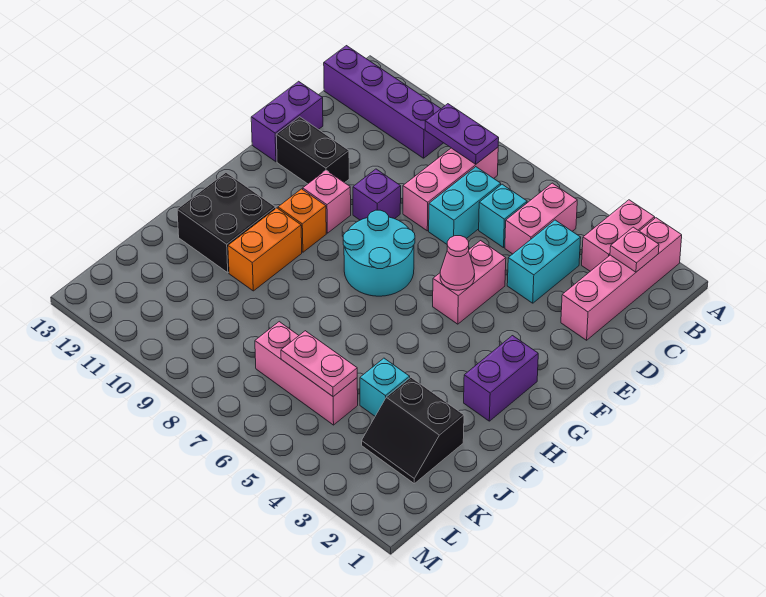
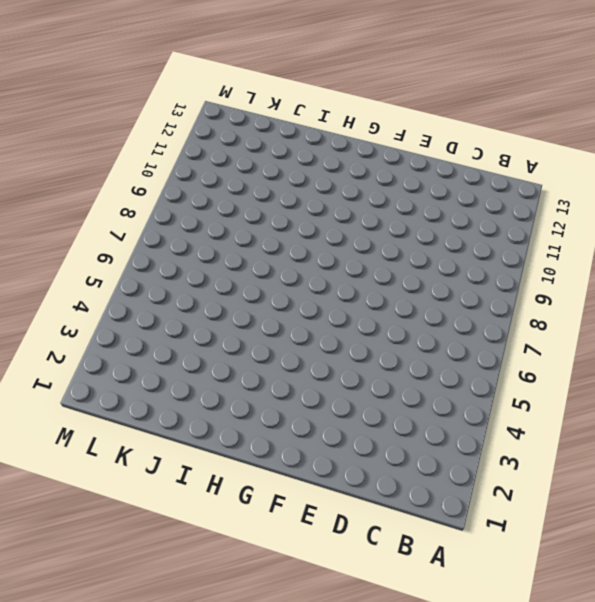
none -> pink 1x4 brick [561,218,682,340]
none -> pink 1x2 brick [582,200,655,271]
none -> pink 1x2 brick [505,183,577,254]

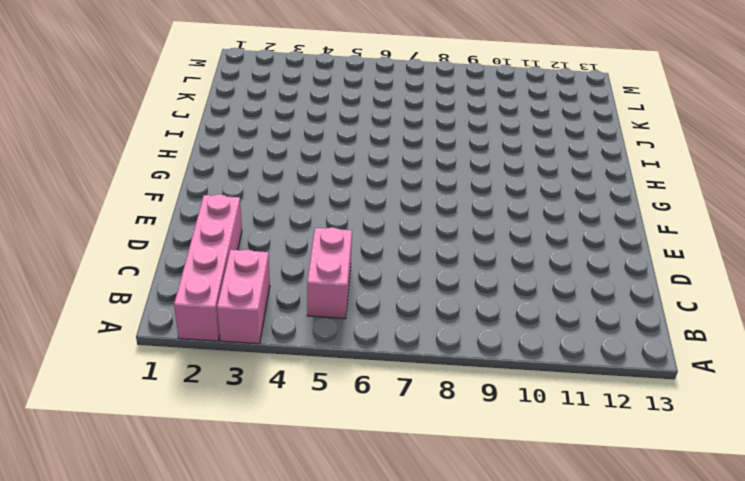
none -> pink 1x3 brick [403,147,498,231]
none -> purple 1x4 brick [324,46,443,158]
none -> cyan 1x2 brick [507,220,581,303]

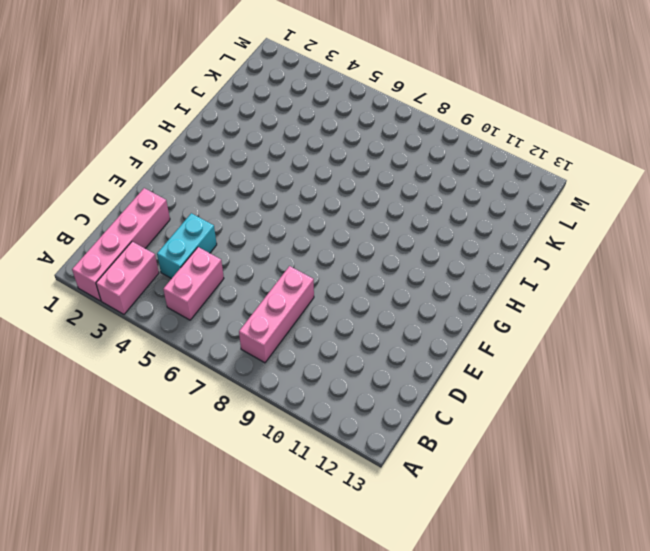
none -> purple 1x4 brick [324,46,443,158]
none -> cyan 1x1 brick [479,184,527,248]
none -> cyan 1x2 brick [429,167,501,244]

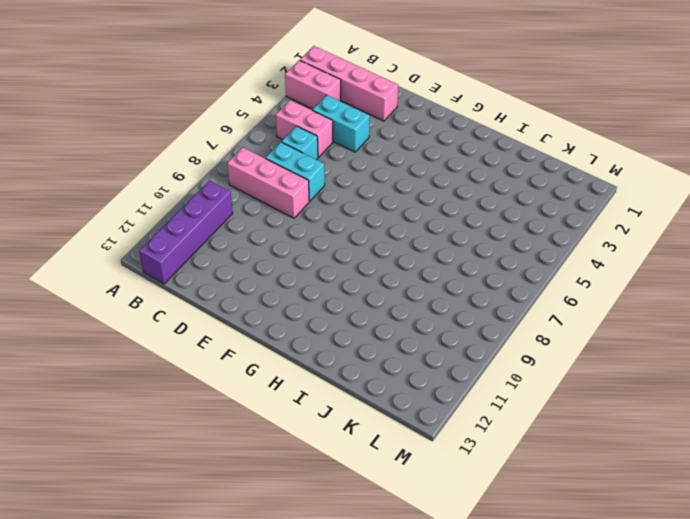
none -> purple 1x2 brick [251,81,323,162]
none -> pink 1x2 brick [433,241,506,324]
none -> purple 1x1 brick [353,169,401,220]

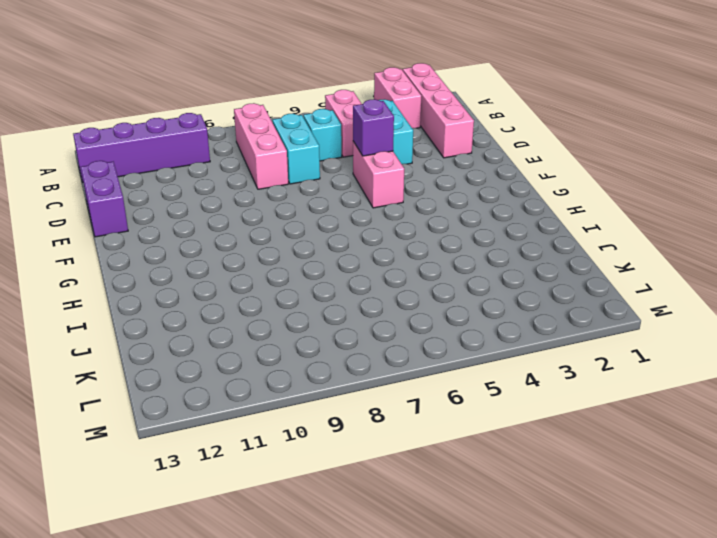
purple 1x1 brick [353,99,394,156] -> purple 1x1 brick moved to [353,169,401,220]
none -> black 1x2 brick [276,117,349,184]
none -> cyan 2x2 round brick [343,210,415,296]
none -> pink 1x1 brick [303,170,351,233]

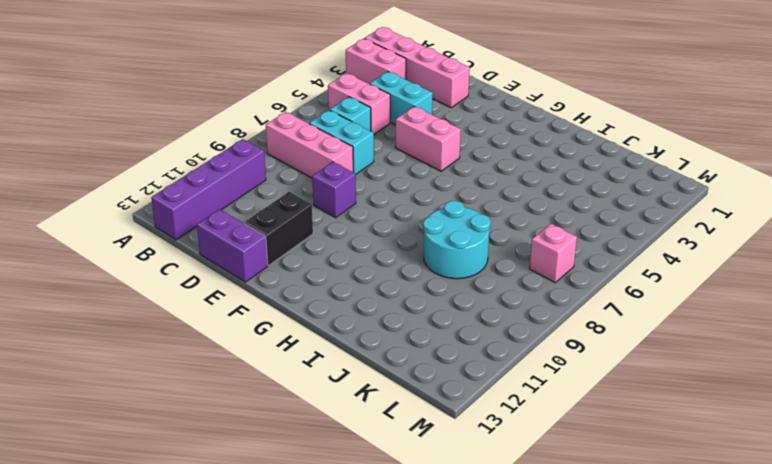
cyan 2x2 round brick [423,201,491,279] -> cyan 2x2 round brick moved to [343,210,415,296]
pink 1x1 brick [530,224,577,283] -> pink 1x1 brick moved to [303,170,351,233]
none -> purple 1x2 brick [464,336,538,421]
none -> orange 1x1 brick [278,189,326,252]
none -> orange 1x2 brick [228,208,302,291]

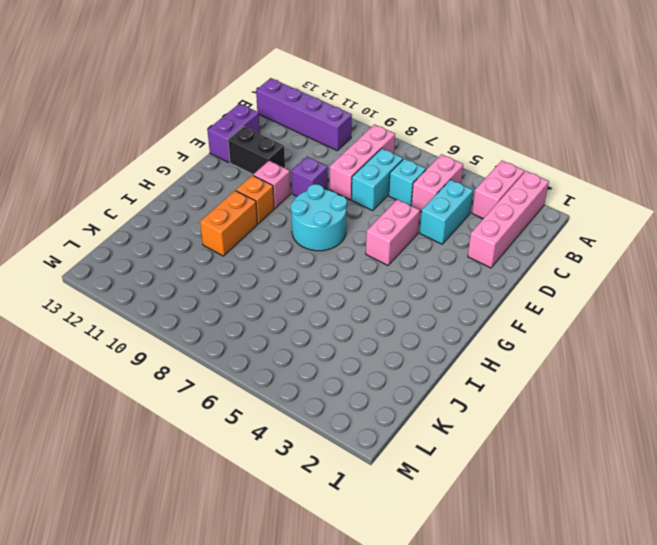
none -> purple 1x2 brick [464,336,538,421]
none -> black 2x2 brick [177,173,276,273]
none -> black 2x2 slope [362,377,464,484]

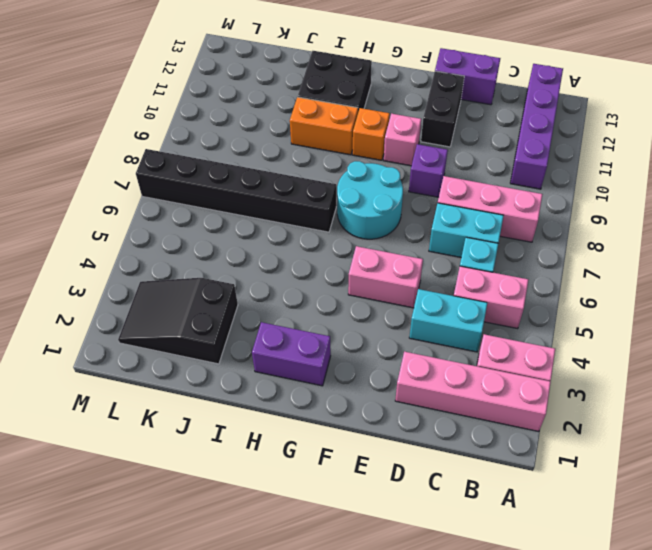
black 1x6 brick [136,149,336,232] -> pink 1x3 brick [255,322,358,425]
black 2x3 slope [118,278,238,364] -> black 2x2 slope [362,377,464,484]
none -> cyan 1x1 brick [360,358,410,416]
none -> pink 1x1 plate [610,227,659,272]
none -> purple 1x2 plate [425,104,499,164]

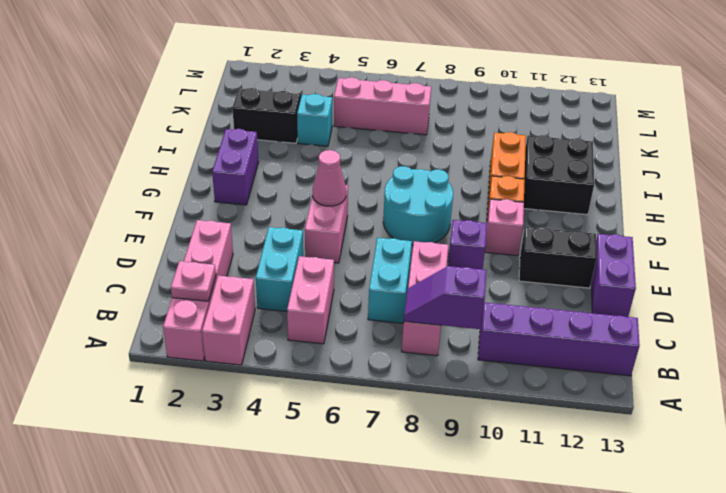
purple 1x2 slope [404,266,486,329] -> purple 1x2 plate [425,104,499,164]
none -> cyan 1x1 brick [479,184,527,248]
none -> pink 1x2 plate [281,331,357,397]

